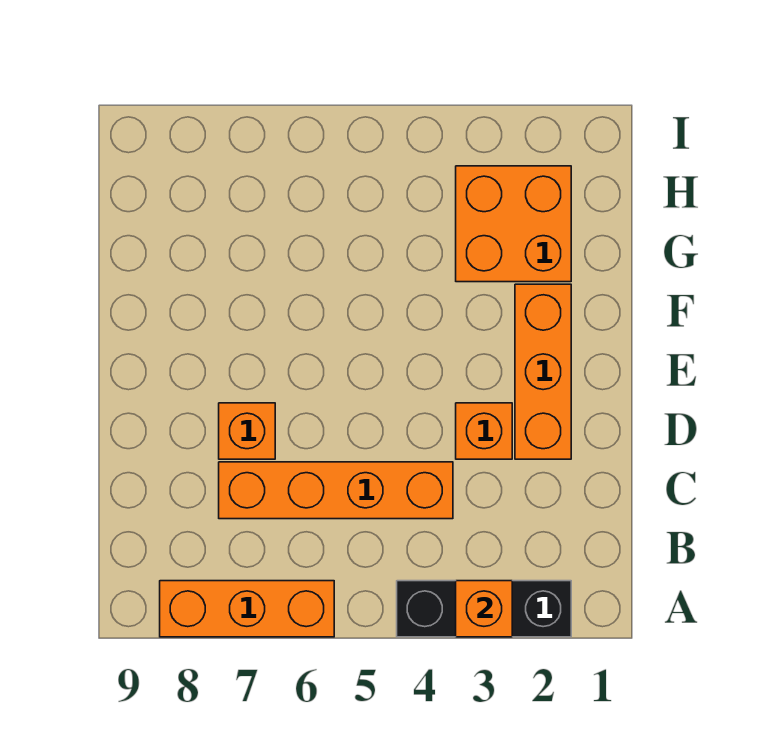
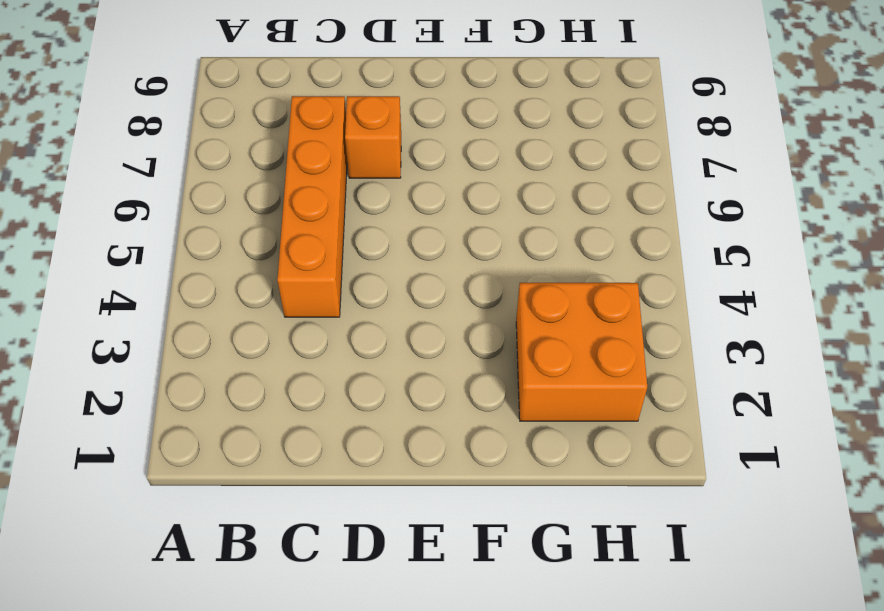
none -> black 1x3 brick [397,581,571,637]
none -> orange 1x3 brick [160,581,334,637]

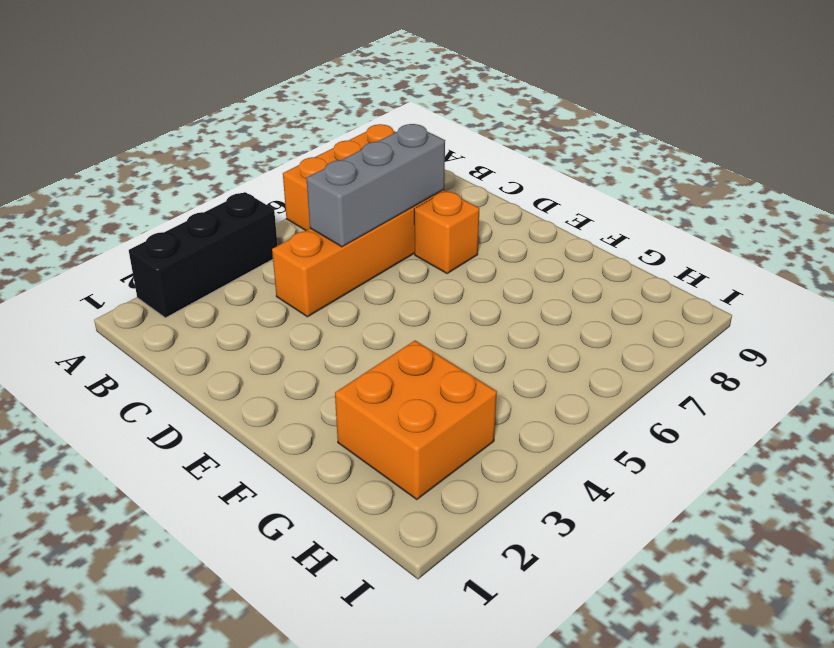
grey 1x3 brick [307,124,445,247] -> none
none -> orange 1x3 brick [515,284,571,459]
none -> orange 1x1 brick [456,403,512,459]

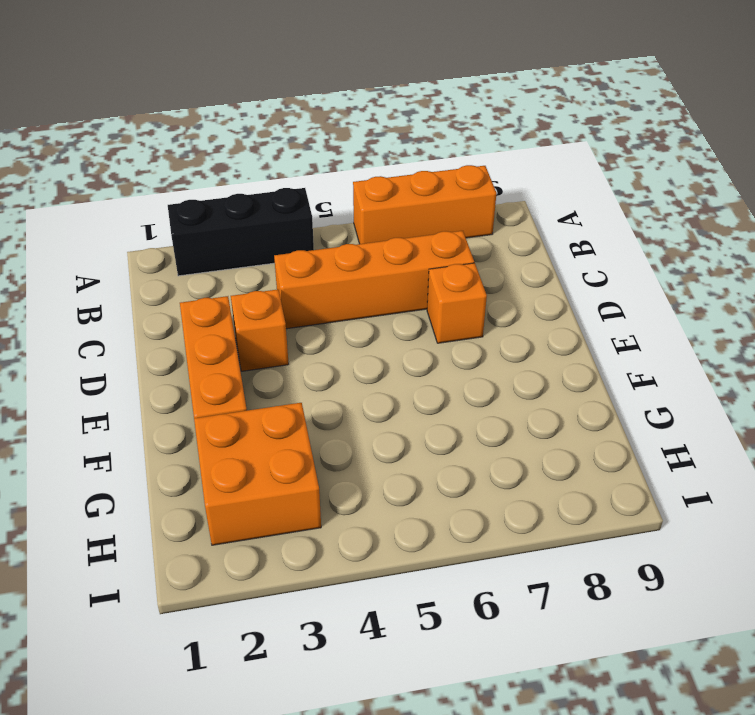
none -> orange 1x1 brick [456,581,512,637]

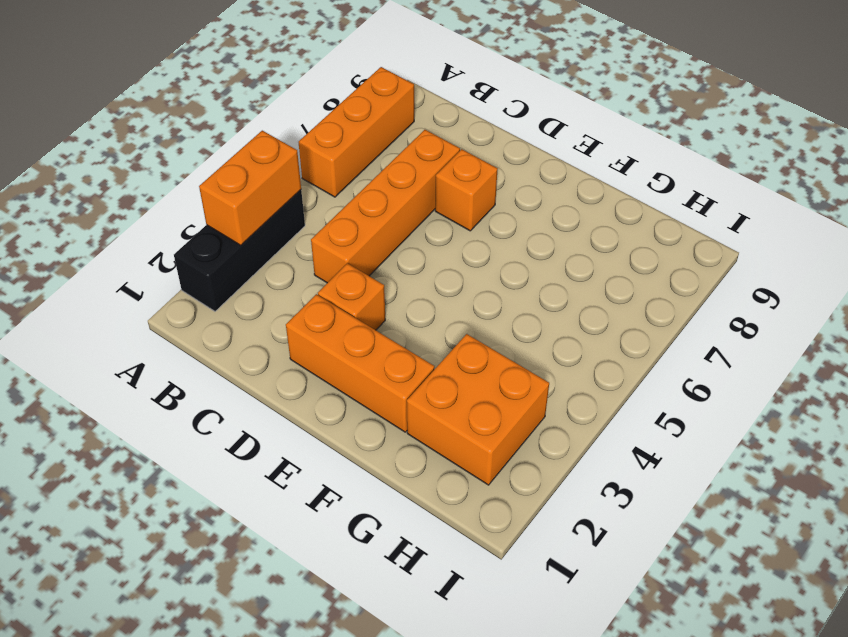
orange 1x2 brick [199,131,301,245] -> orange 1x1 brick [456,581,512,637]

